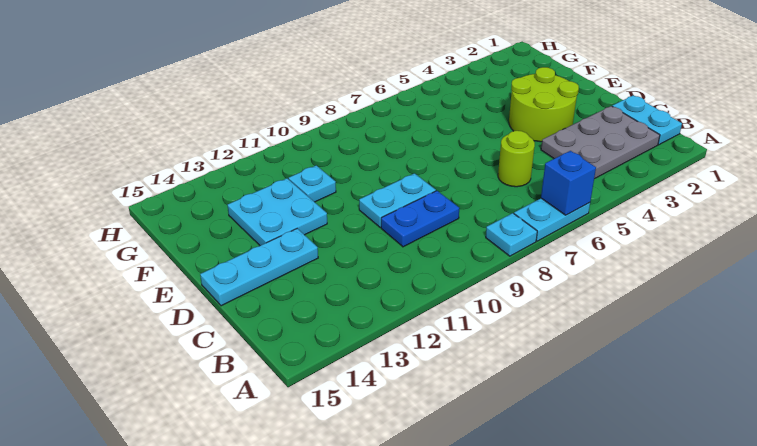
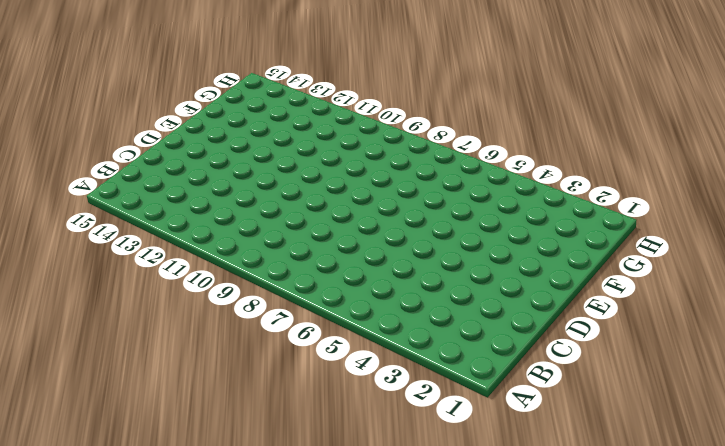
none -> cyan 1x2 plate [514,198,590,241]
none -> cyan 1x1 plate [486,213,537,256]
none -> cyan 1x2 plate [612,95,682,145]

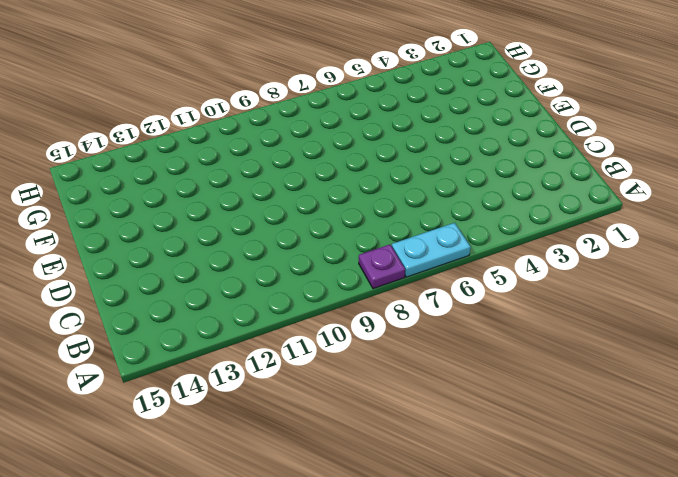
purple 1x1 plate [359,245,405,289] -> cyan 1x1 plate [486,213,537,256]
none -> cyan 1x2 plate [612,95,682,145]
none -> grey 2x3 plate [541,106,660,179]
none -> lime 1x1 round brick [498,131,535,187]

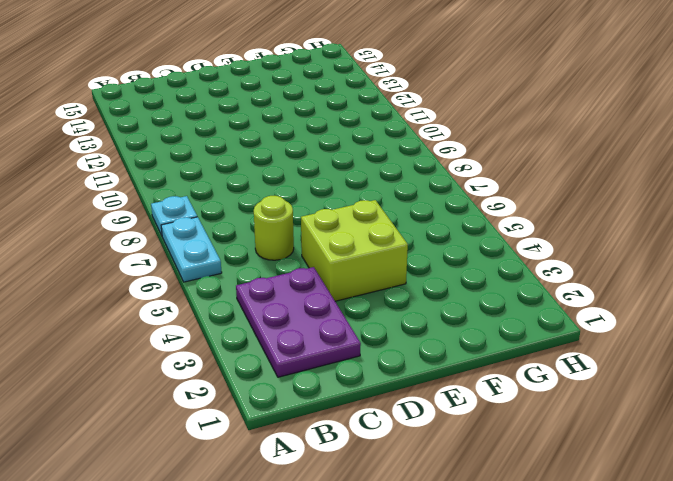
purple 2x3 plate [236,267,361,377] -> grey 2x3 plate [541,106,660,179]
lime 2x2 brick [301,200,408,301] -> lime 2x2 round brick [509,67,579,142]
none -> cyan 1x2 plate [612,95,682,145]
none -> blue 1x2 plate [381,191,459,247]
none -> cyan 1x2 plate [359,173,436,227]

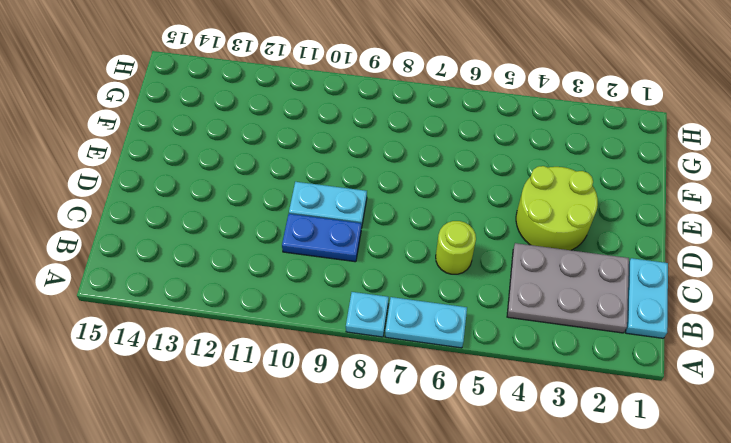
none -> cyan 1x3 plate [200,229,318,306]
none -> cyan 2x2 plate [228,178,327,246]
none -> cyan 1x1 plate [289,165,336,202]

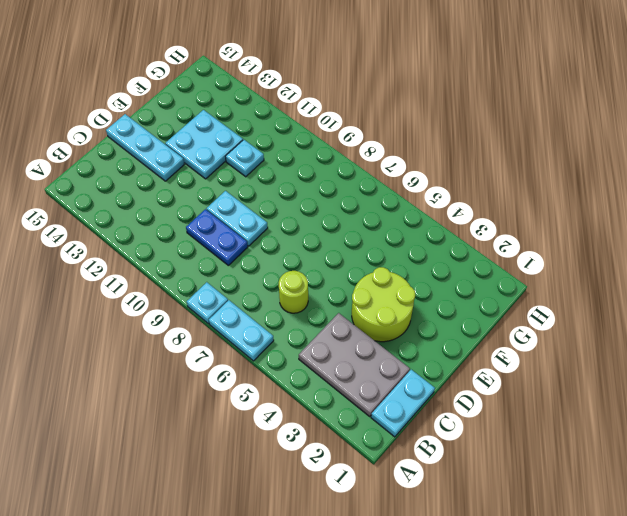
none -> blue 1x1 brick [541,151,596,215]

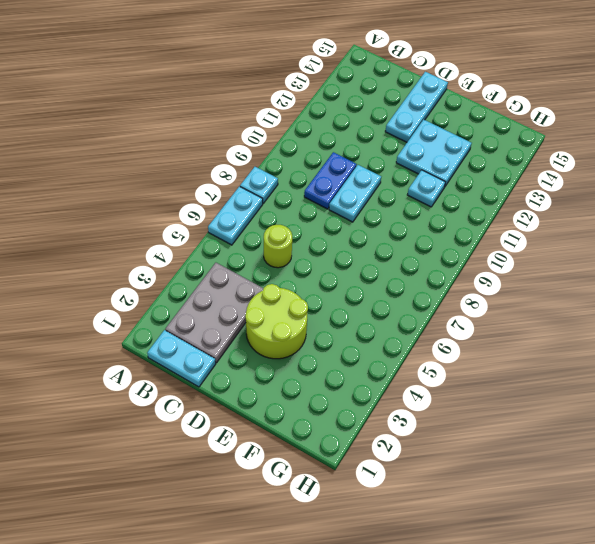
none -> blue 1x1 brick [541,151,596,215]

